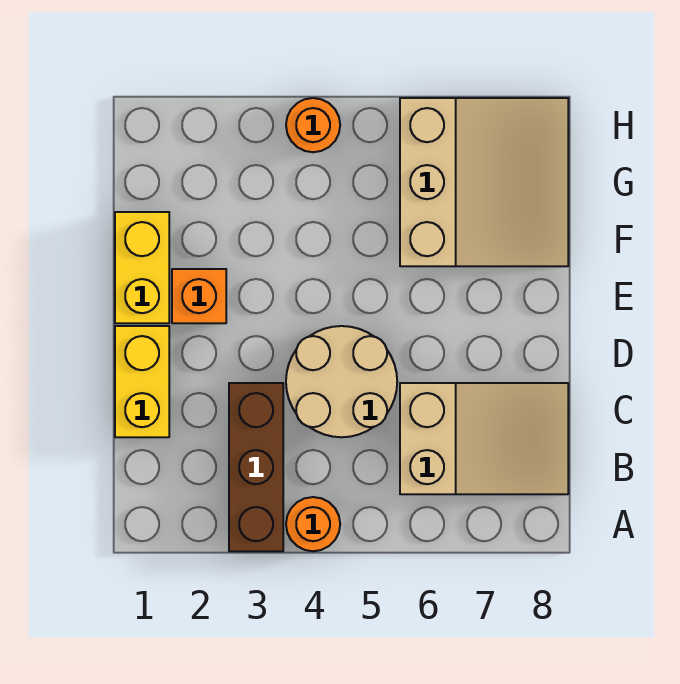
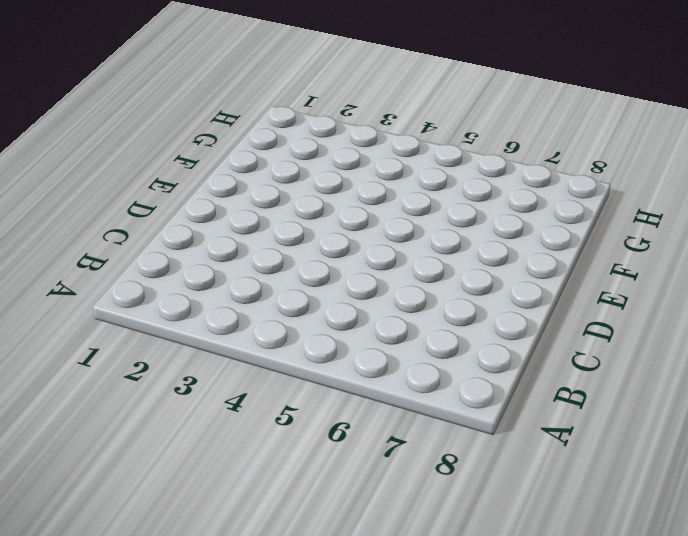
none -> brown 1x3 brick [229,383,283,551]
none -> orange 1x1 round brick [286,497,340,551]

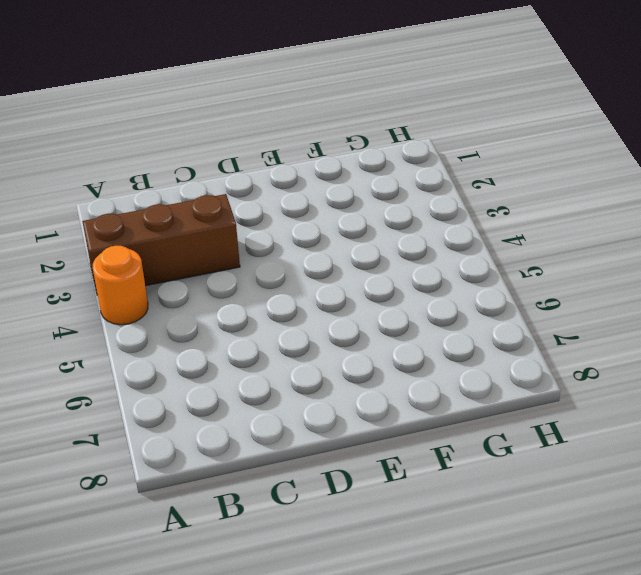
none -> tan 2x3 slope [400,383,568,494]
none -> yellow 1x2 brick [115,326,169,437]

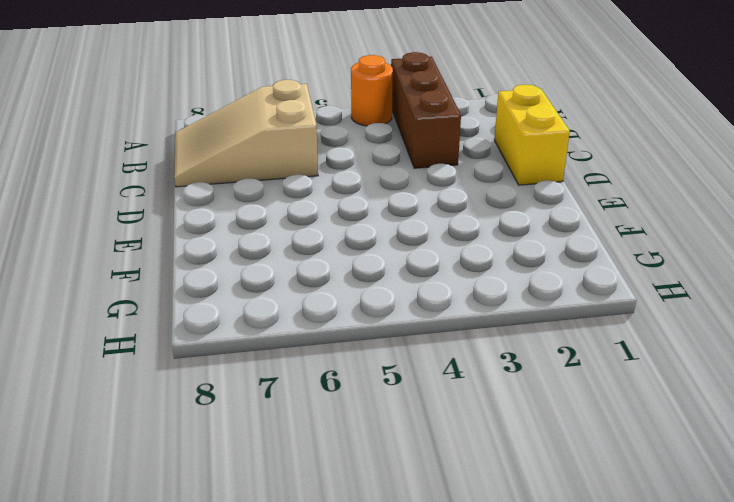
none -> tan 2x2 round brick [286,326,397,437]
none -> yellow 1x2 brick [115,212,169,323]

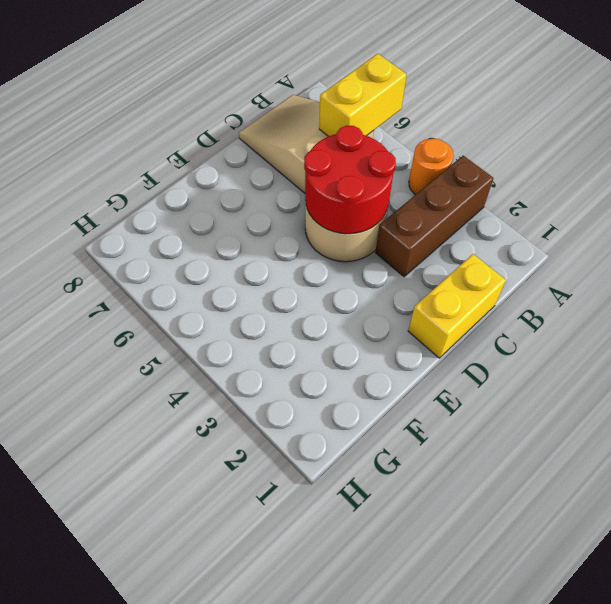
yellow 1x2 brick [319,54,407,136] -> yellow 1x2 brick moved to [115,212,169,323]
red 2x2 round brick [304,126,396,234] -> none
none -> orange 1x1 brick [172,269,226,323]
none -> tan 3x3 slope [400,98,568,266]

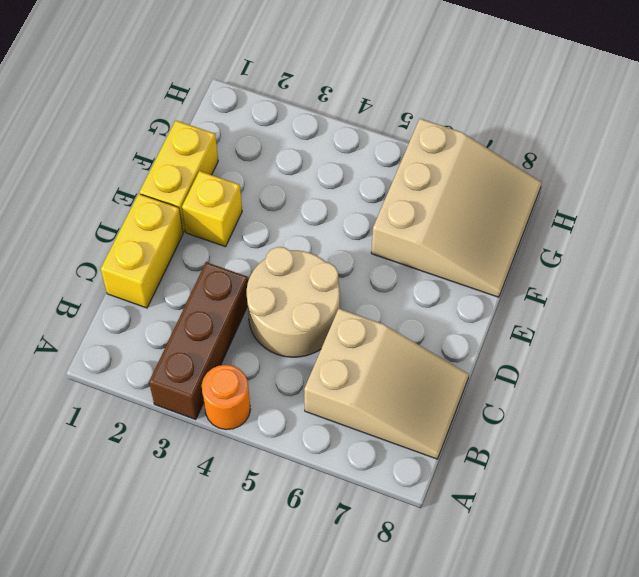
yellow 1x1 brick [182,171,242,247] -> orange 1x1 brick [172,269,226,323]
none -> orange 1x1 round brick [286,98,340,152]

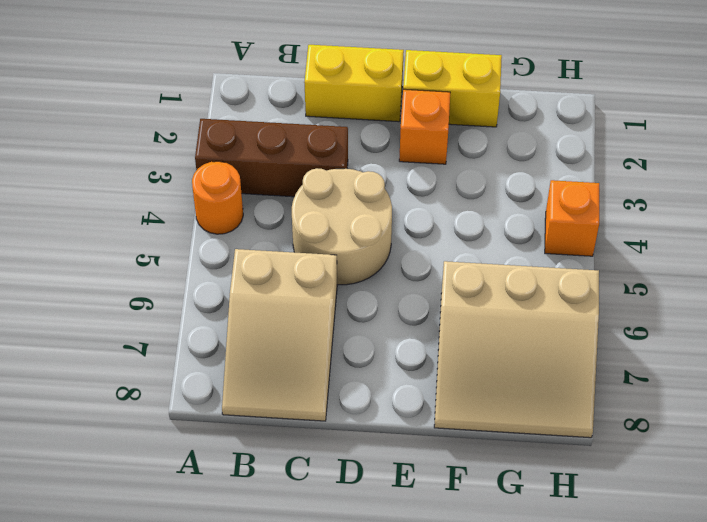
orange 1x1 brick [545,180,599,256] -> orange 1x1 round brick [286,98,340,152]

